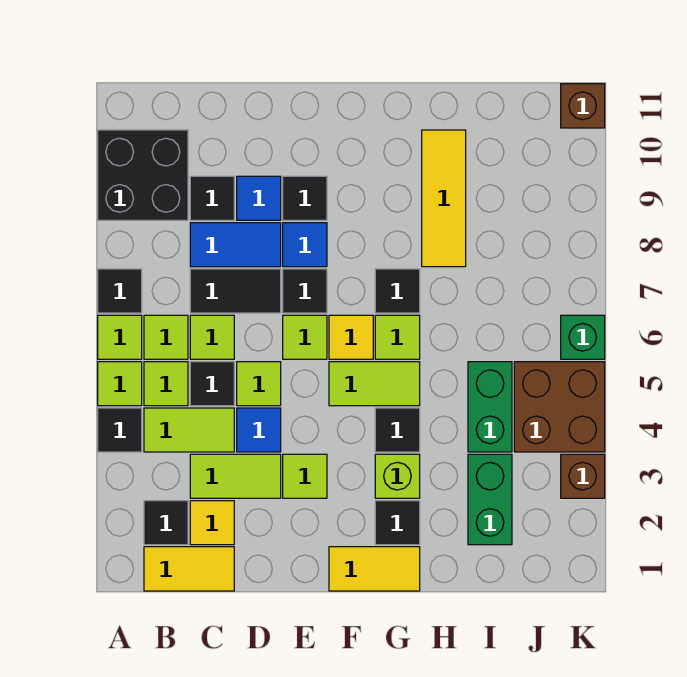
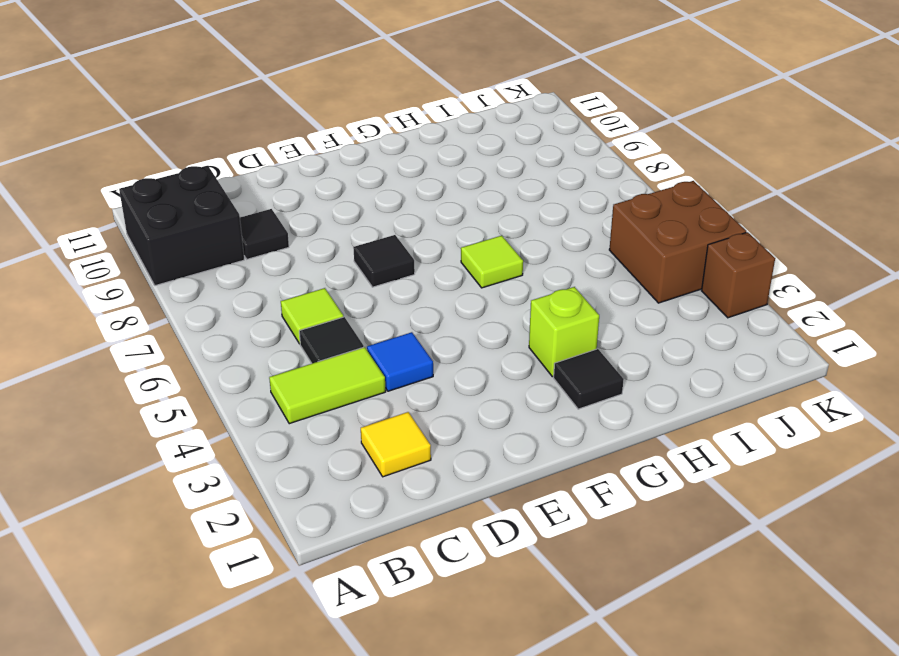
none -> black 1x1 tile [98,408,142,452]
none -> lime 1x1 tile [98,362,142,406]
none -> lime 1x1 tile [98,315,142,359]
none -> black 1x1 tile [98,269,142,313]

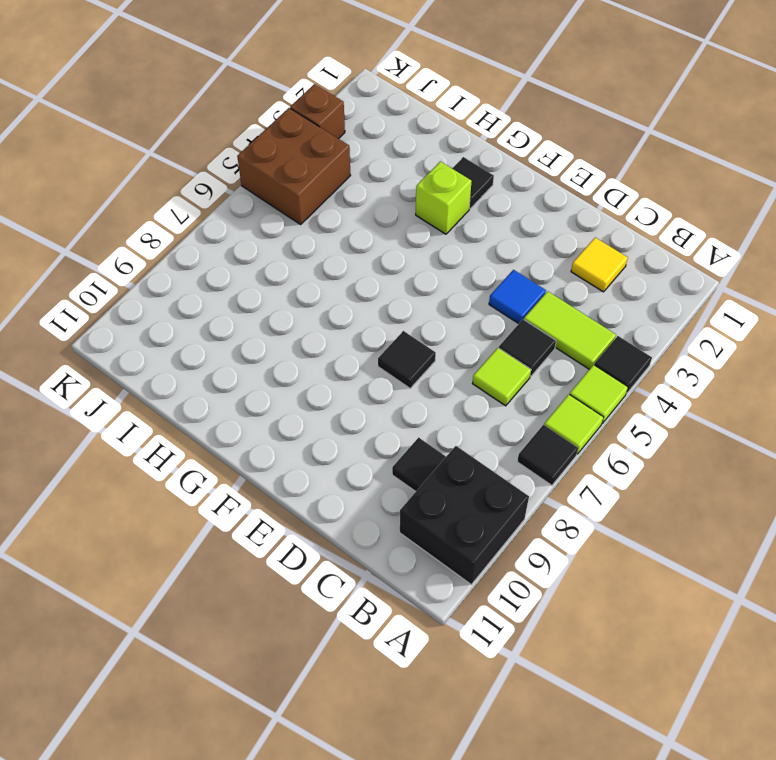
none -> yellow 1x2 tile [144,547,234,591]
none -> black 1x1 tile [144,501,188,545]
none -> lime 1x1 tile [144,362,188,406]
none -> lime 1x1 tile [144,315,188,359]

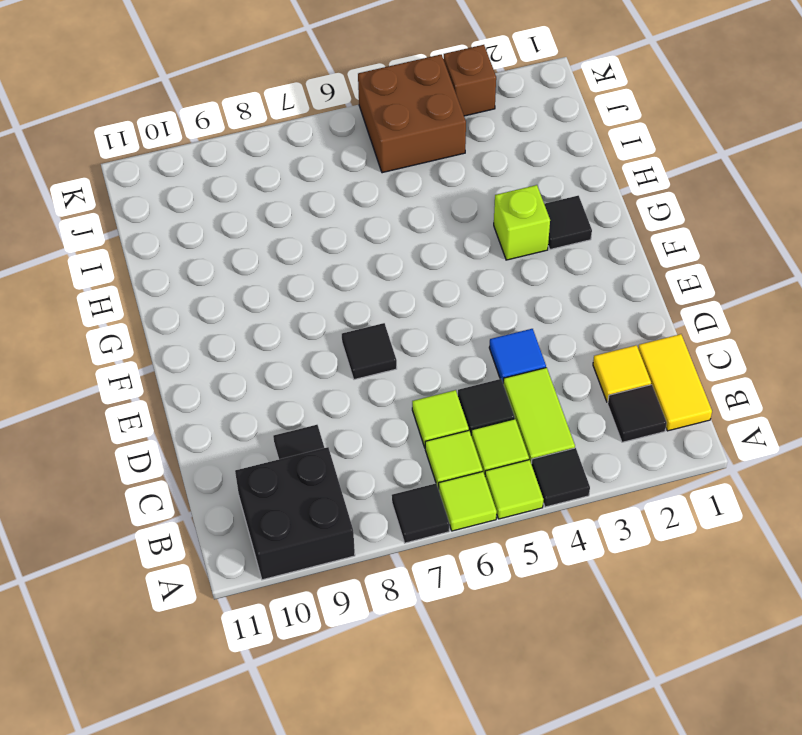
none -> lime 1x2 tile [190,454,281,498]
none -> black 1x2 tile [190,269,281,313]
none -> blue 1x2 tile [190,223,281,267]
none -> lime 1x1 tile [237,362,281,406]

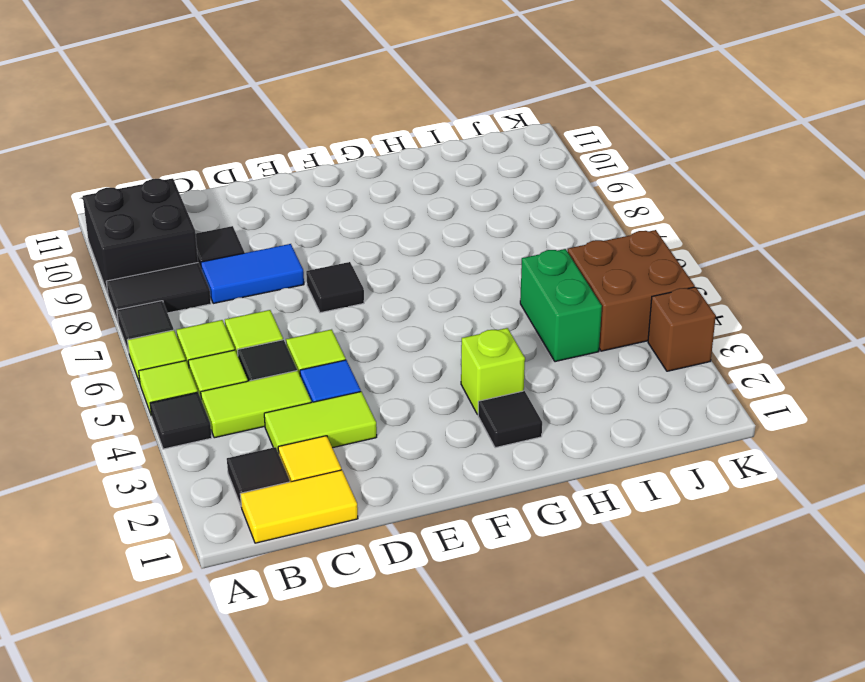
black 1x2 tile [106,263,211,322] -> black 1x2 tile moved to [190,269,281,313]
none -> blue 1x1 tile [237,176,281,220]
none -> lime 1x1 tile [283,454,327,498]
none -> lime 1x1 tile [283,315,327,359]
none -> blue 1x1 tile [283,223,327,267]

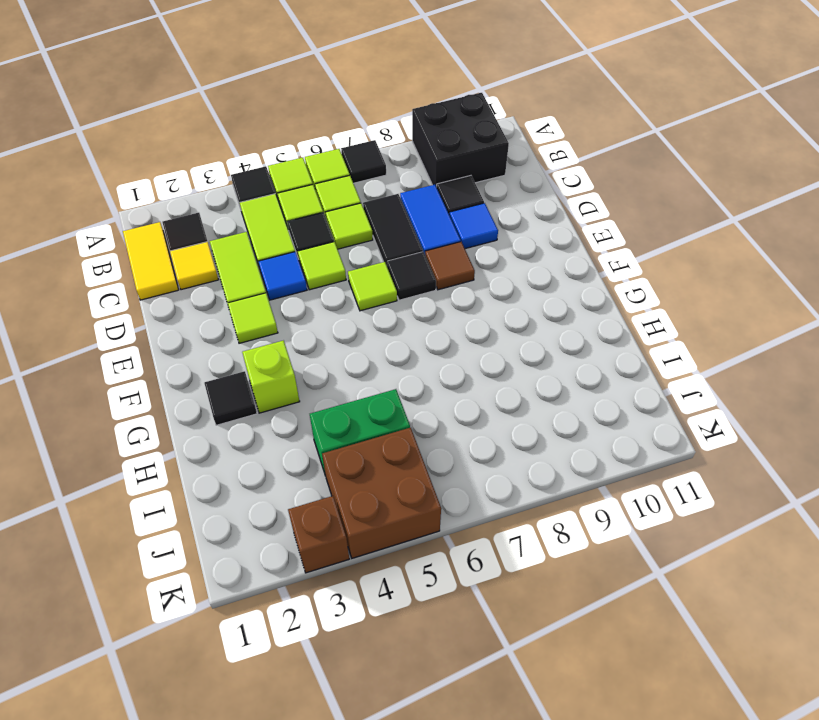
brown 1x1 tile [425,242,475,290] -> blue 1x1 tile [283,223,327,267]
none -> black 1x1 tile [283,176,327,220]
none -> yellow 1x2 tile [329,547,420,591]
none -> lime 1x2 tile [329,362,420,406]
none -> yellow 1x1 tile [329,315,373,359]

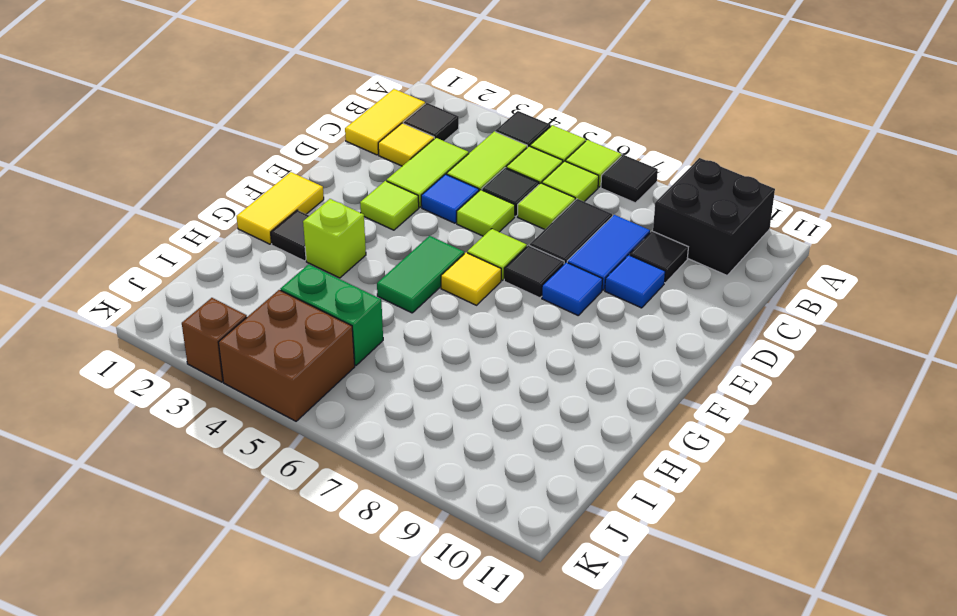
green 1x2 tile [377,236,464,313] -> lime 1x2 tile [329,362,420,406]
none -> black 1x1 tile [283,176,327,220]
none -> black 1x1 tile [375,408,420,452]
none -> lime 1x1 tile [375,315,420,359]
none -> black 1x1 tile [375,269,420,313]

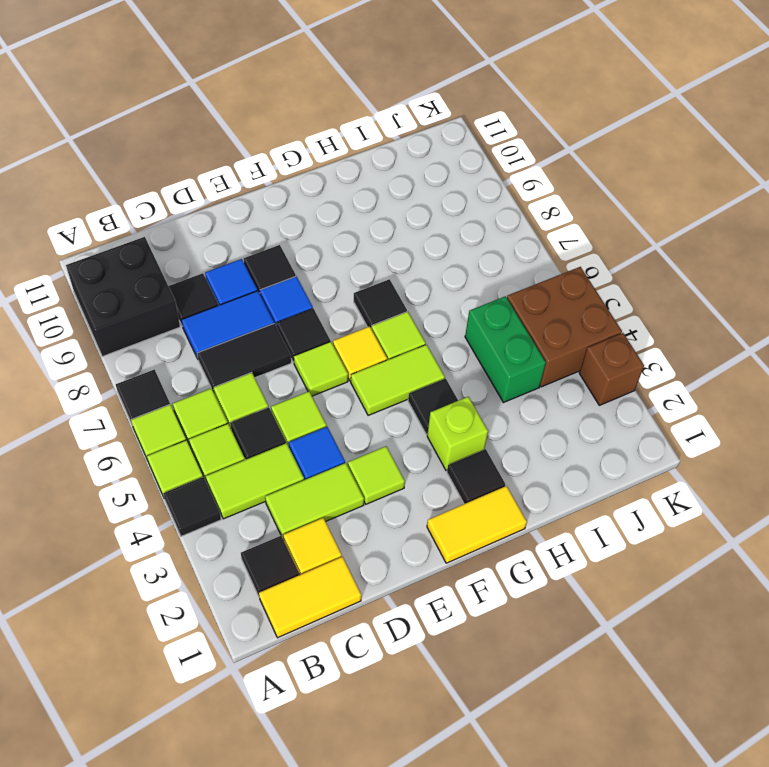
none -> yellow 1x3 tile [422,130,466,267]
none -> green 1x2 brick [468,454,512,545]
none -> green 1x1 brick [561,315,605,359]
none -> brown 1x1 brick [561,84,605,128]

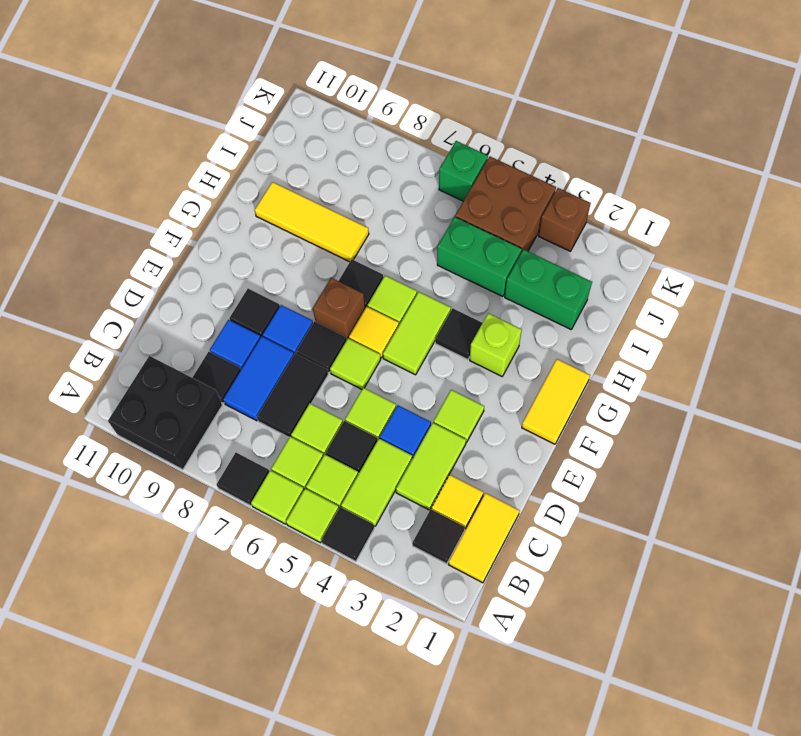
brown 1x1 brick [313,278,365,339] -> brown 1x1 brick moved to [561,84,605,128]
none -> black 1x1 tile [375,501,420,545]

